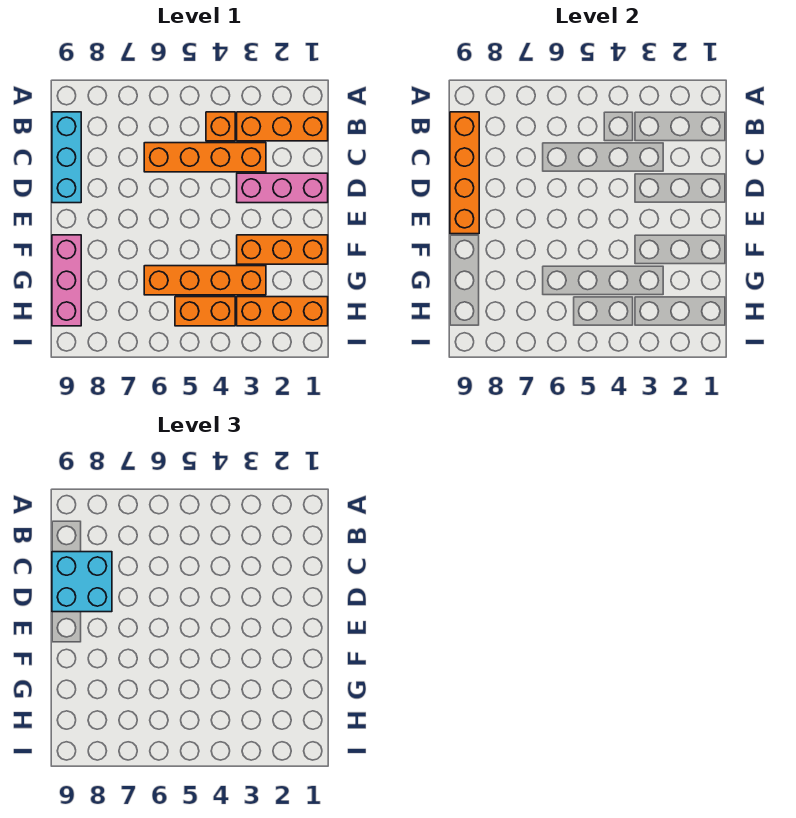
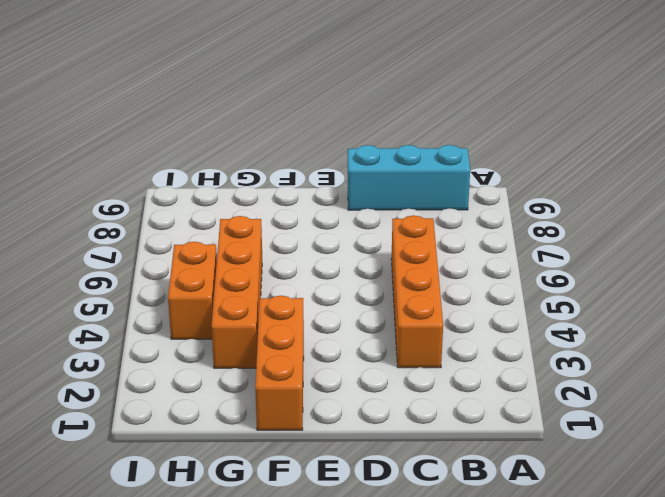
none -> orange 1x3 brick [237,112,328,141]
none -> orange 1x1 brick [206,112,235,141]
none -> pink 1x3 brick [237,173,328,203]

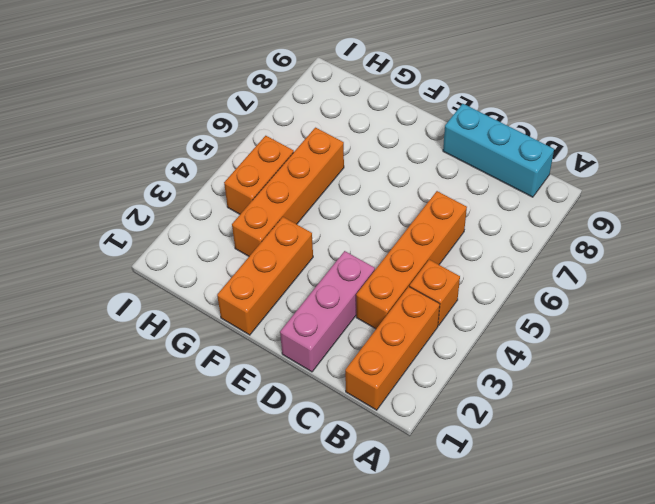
none -> pink 1x3 brick [52,235,81,326]
none -> orange 1x3 brick [237,297,328,326]
none -> orange 1x4 brick [450,112,479,234]

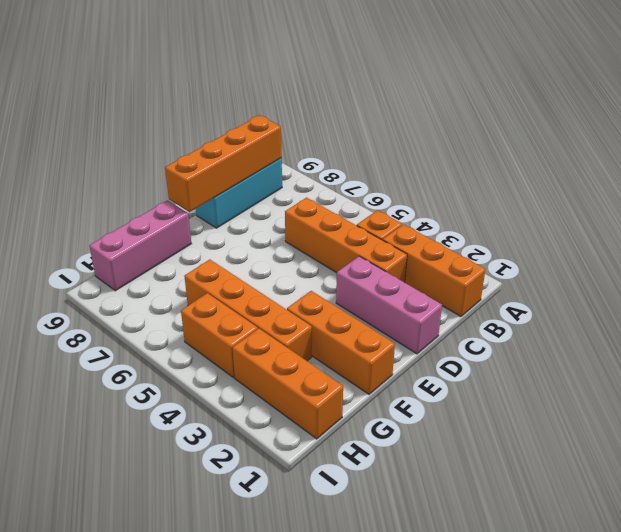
none -> cyan 2x2 brick [52,552,112,612]

